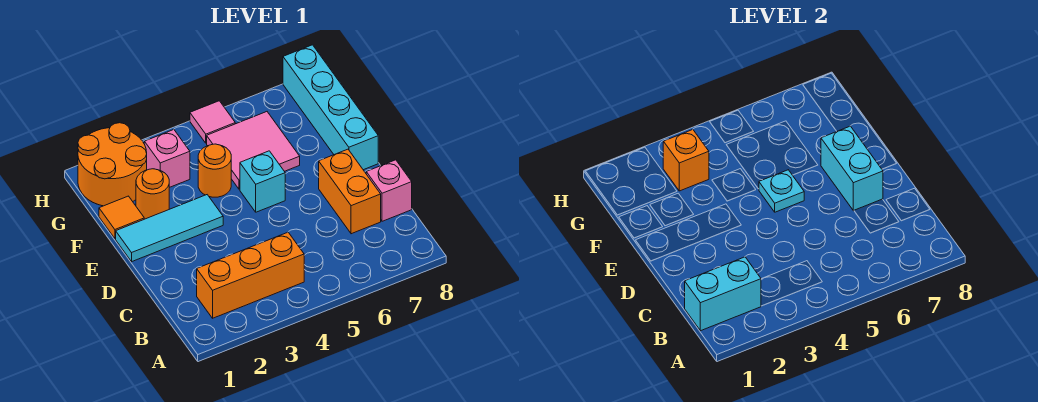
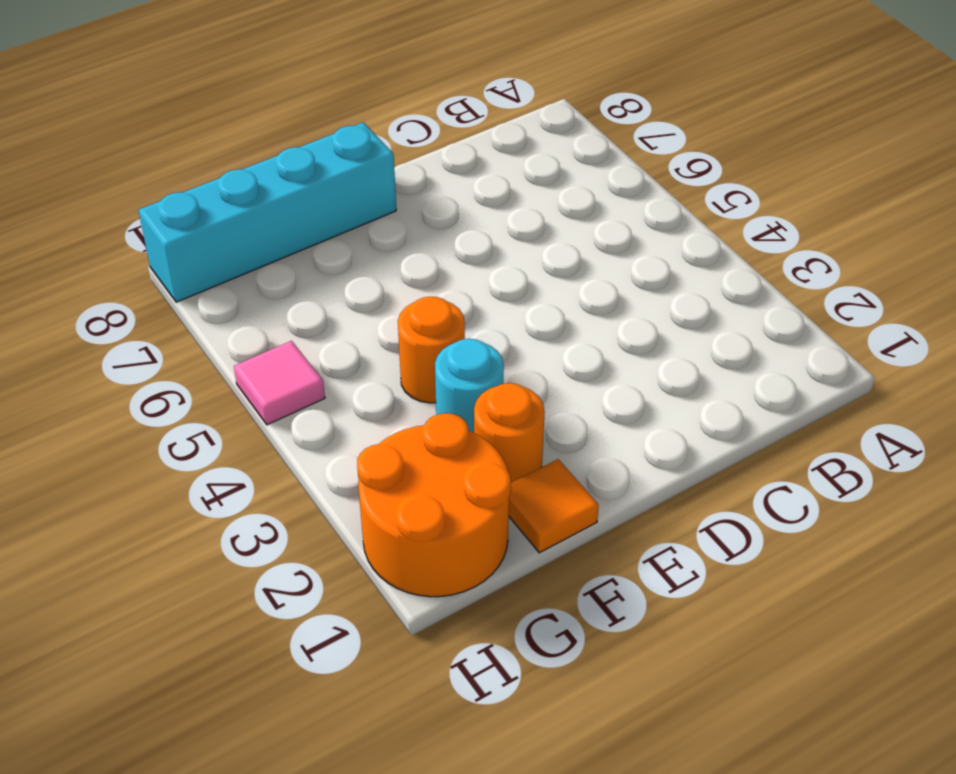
cyan 1x1 round brick [435,339,504,433] -> none
none -> orange 1x3 brick [197,232,304,318]
none -> orange 1x2 brick [319,149,381,234]
none -> pink 1x1 brick [366,160,412,221]

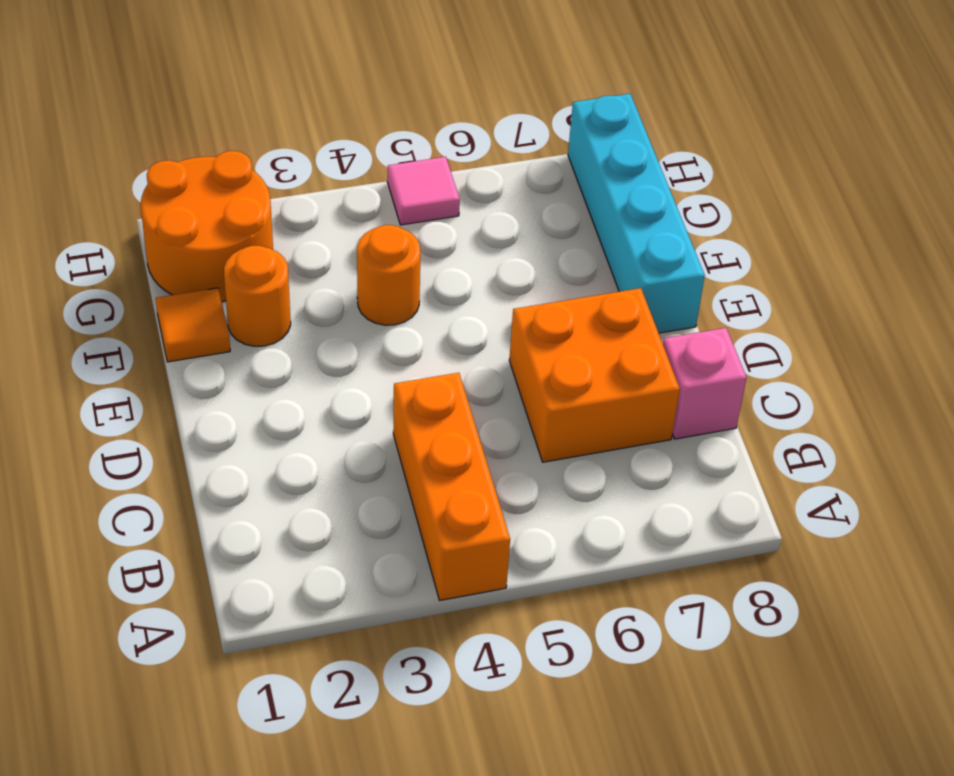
orange 1x3 brick [393,373,510,600] -> orange 1x3 brick turned to [197,232,304,318]
orange 2x2 brick [509,288,680,462] -> orange 1x2 brick [319,149,381,234]
none -> cyan 1x3 tile [116,195,223,262]
none -> cyan 1x1 brick [240,151,285,212]
none -> pink 2x2 tile [207,112,300,189]

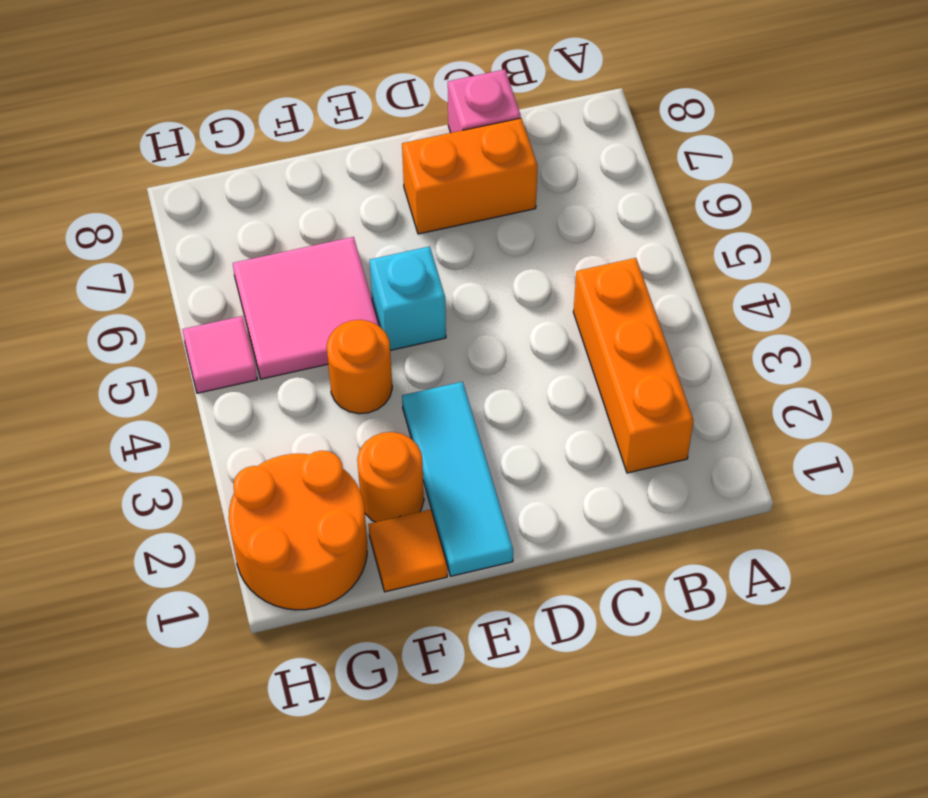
none -> cyan 1x4 brick [283,45,378,170]
none -> pink 1x1 brick [144,130,190,188]
none -> cyan 1x2 brick [685,257,761,331]

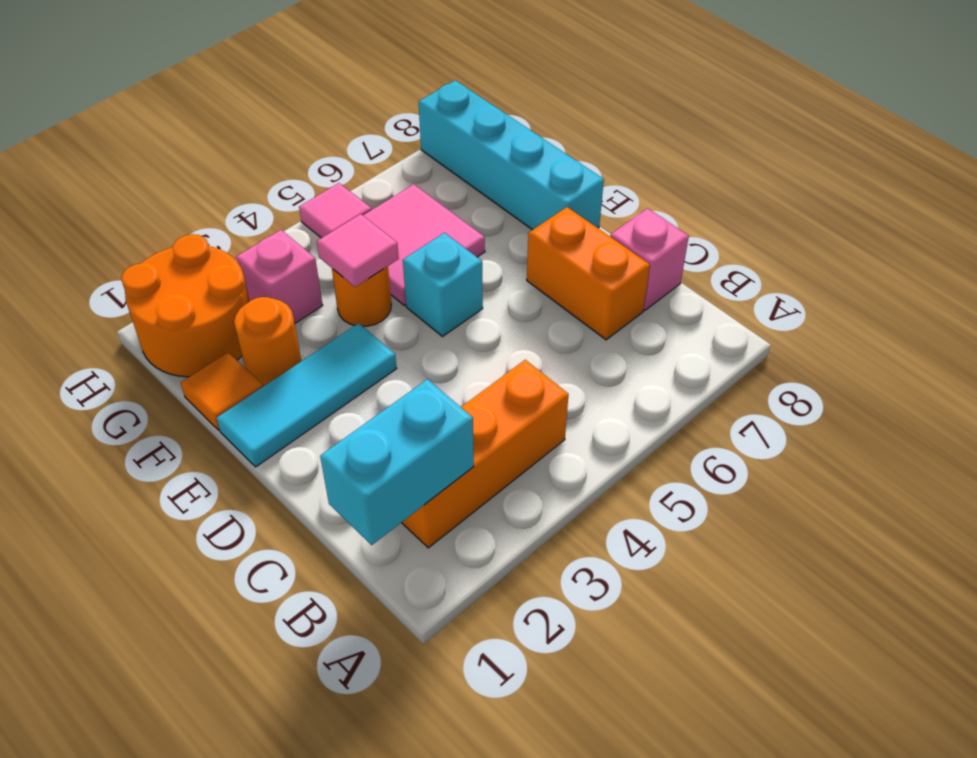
pink 1x1 tile [317,214,399,287] -> none
none -> cyan 1x2 brick [821,126,883,211]
none -> cyan 1x1 plate [759,170,804,212]
none -> orange 1x1 brick [663,130,709,191]

